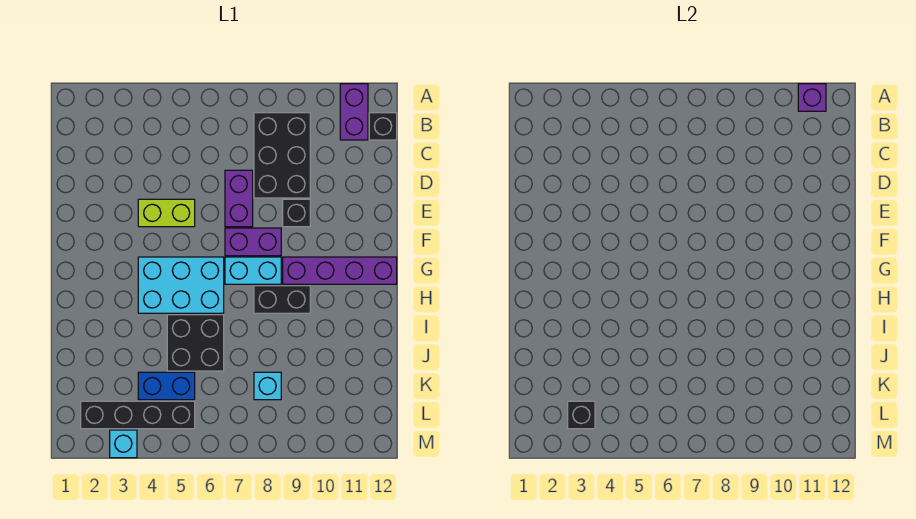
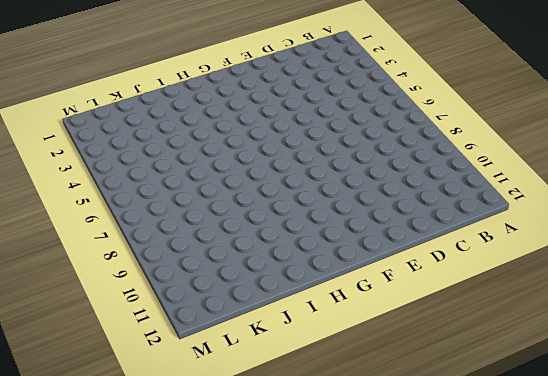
none -> purple 1x2 brick [340,84,368,140]
none -> black 2x3 brick [254,113,310,198]
none -> black 1x1 brick [369,113,397,140]

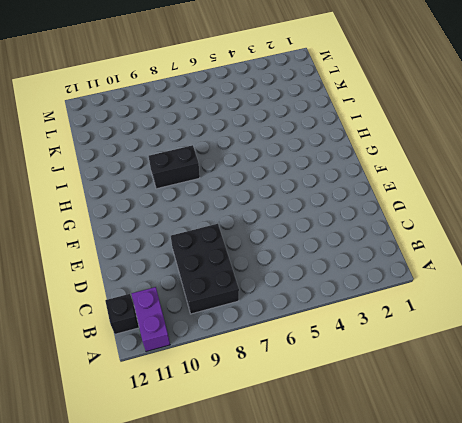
none -> purple 1x2 brick [225,170,253,227]
none -> lime 1x2 brick [138,199,195,227]
none -> black 1x1 brick [283,199,310,227]

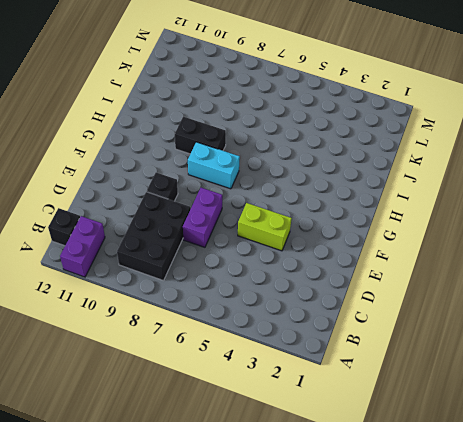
none -> purple 1x2 brick [225,228,281,256]
none -> cyan 2x3 brick [138,257,224,313]
none -> purple 1x4 brick [283,257,397,284]

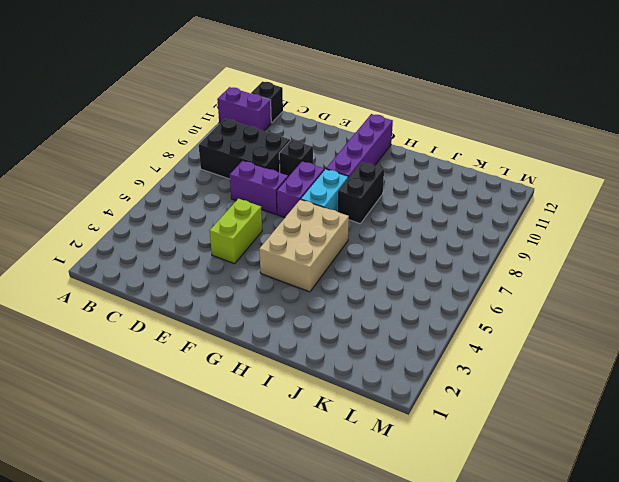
tan 2x3 brick [259,199,349,292] -> cyan 2x3 brick [138,257,224,313]
none -> black 2x2 brick [167,315,224,371]
none -> blue 1x2 brick [138,372,195,400]
none -> cyan 1x1 brick [254,372,281,400]

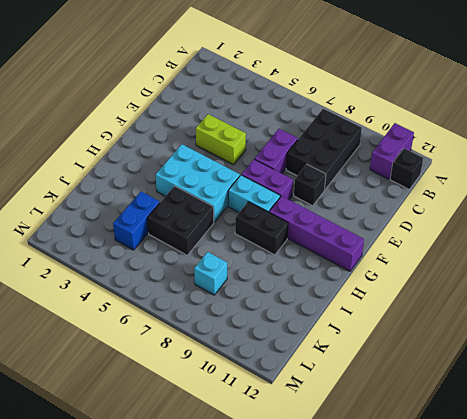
blue 1x2 brick [113,192,160,250] -> blue 1x2 brick turned to [138,372,195,400]
none -> black 1x4 brick [81,401,195,429]
none -> cyan 1x1 brick [110,430,137,458]
none -> purple 1x1 brick [798,84,826,111]

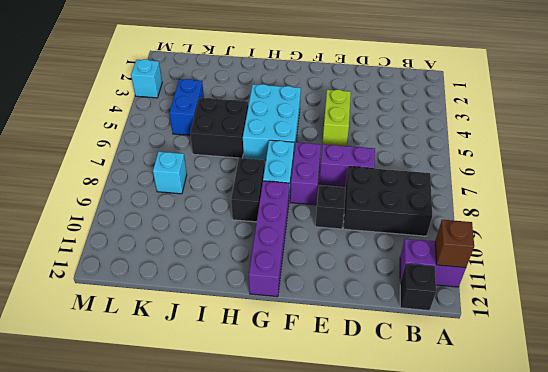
brown 1x1 brick [435,220,474,268] -> purple 1x1 brick [798,84,826,111]
none -> black 1x4 brick [81,401,195,429]
none -> black 1x1 brick [568,401,595,429]

